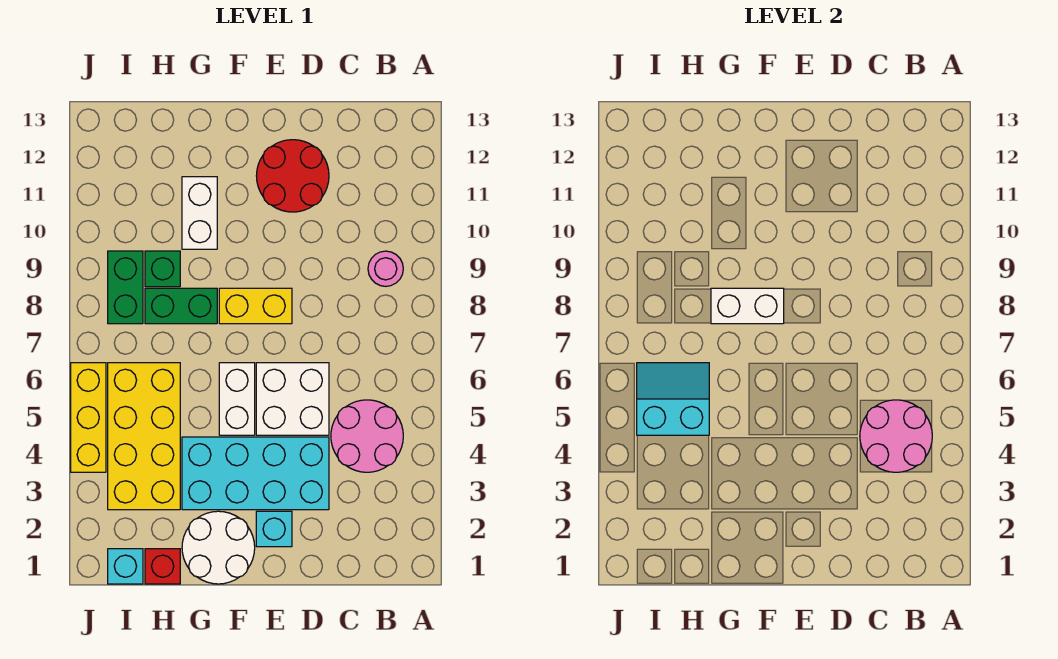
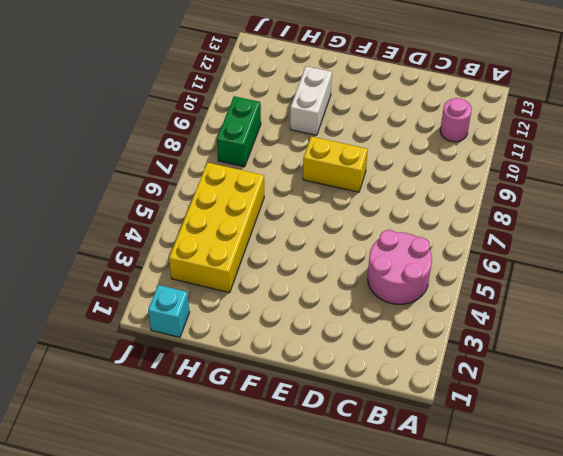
pink 1x1 round brick [440,98,472,142] -> pink 1x1 round brick moved to [368,251,403,286]
none -> cyan 2x4 brick [182,437,329,510]
none -> white 2x2 brick [256,363,329,435]
none -> red 2x2 round brick [256,140,329,212]

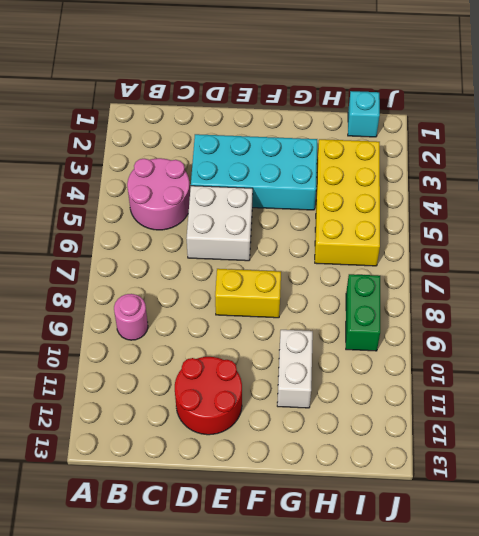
none -> cyan 1x1 brick [256,511,292,547]
none -> white 2x2 round brick [182,511,255,584]
none -> white 1x2 brick [219,363,255,435]

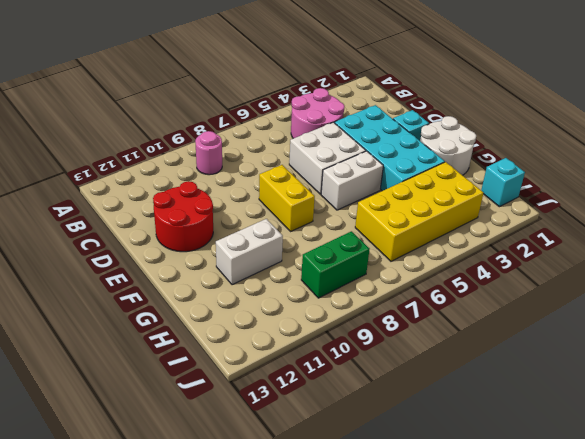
none -> green 1x2 brick [145,288,217,324]
none -> red 1x1 brick [145,549,180,584]
none -> green 1x1 brick [145,251,180,287]

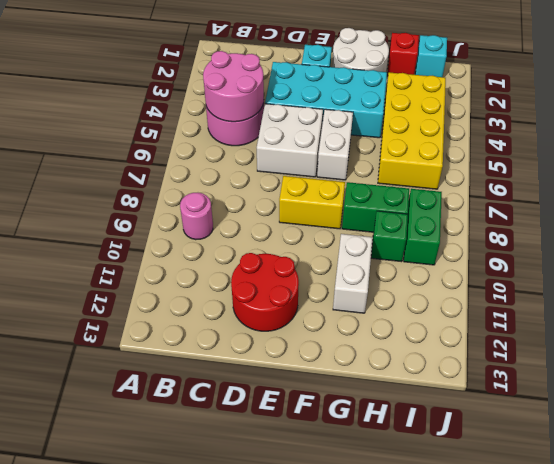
none -> yellow 1x3 brick [71,363,106,472]
none -> white 1x2 brick [711,288,784,324]
none -> cyan 2x2 slope [637,363,709,435]

